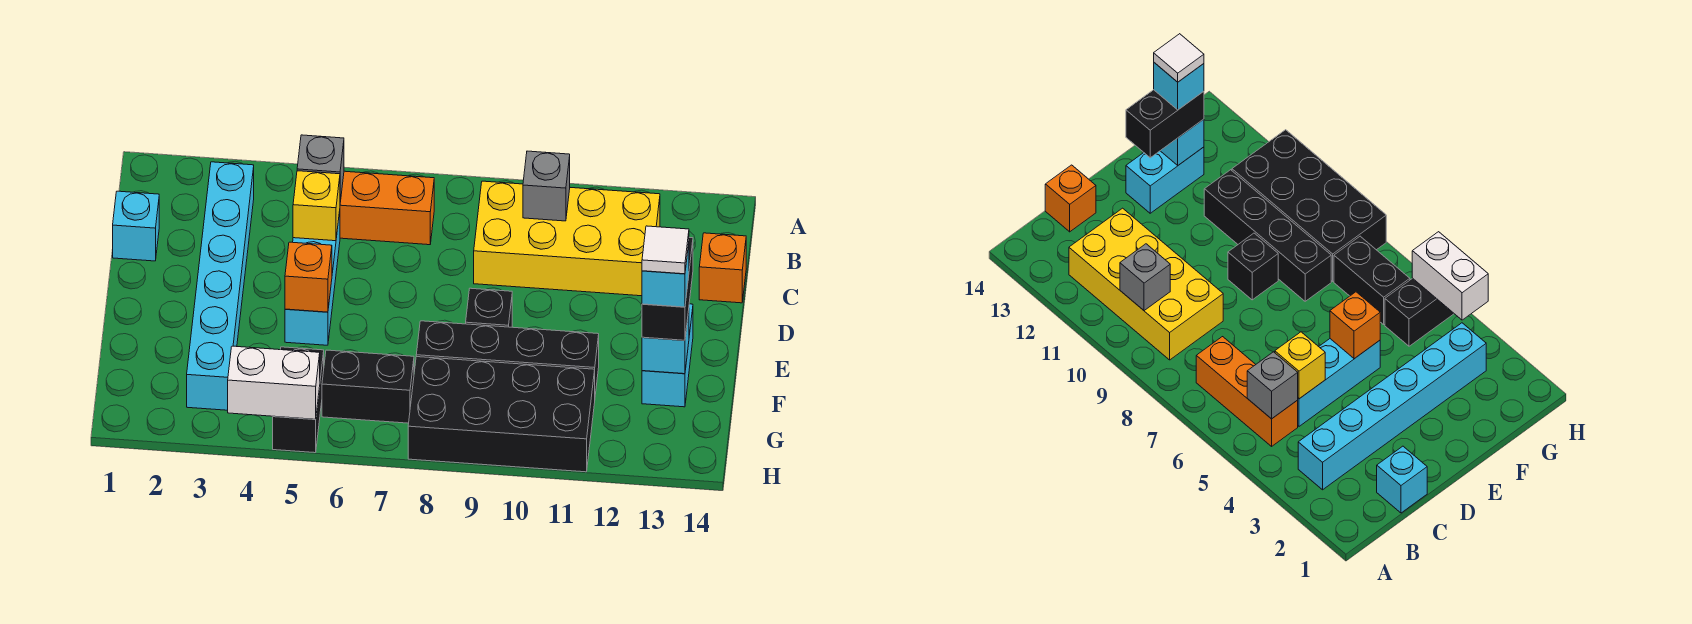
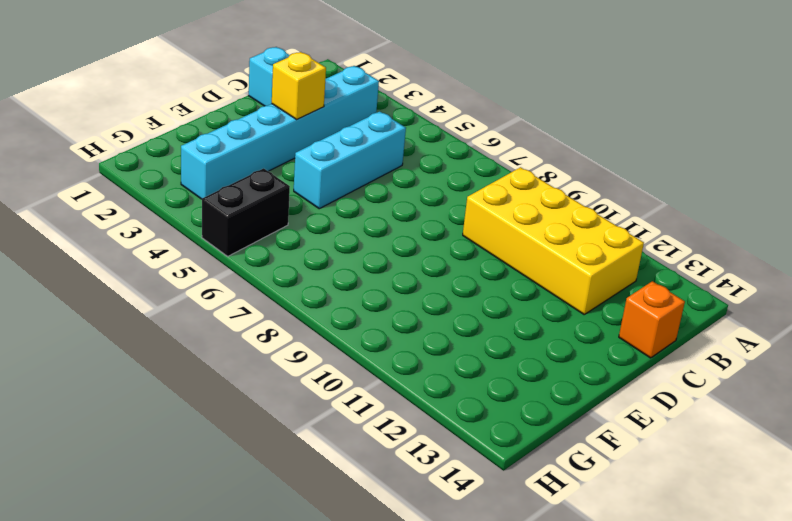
yellow 1x1 brick [272,52,326,119] -> yellow 1x1 brick moved to [293,171,340,241]
none -> orange 1x3 brick [340,171,434,245]
none -> black 1x1 brick [466,288,512,327]
none -> cyan 1x2 brick [642,304,693,407]

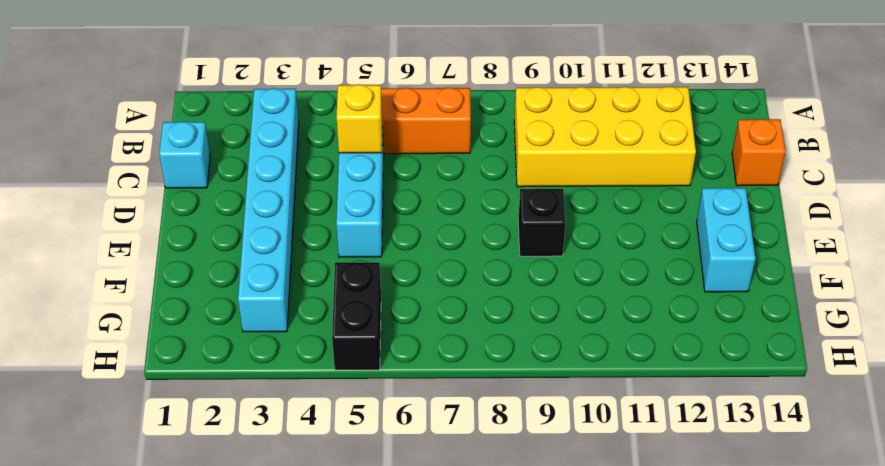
none -> black 1x4 brick [416,321,599,394]
none -> black 1x2 brick [322,350,414,423]
none -> black 2x4 brick [408,357,595,472]

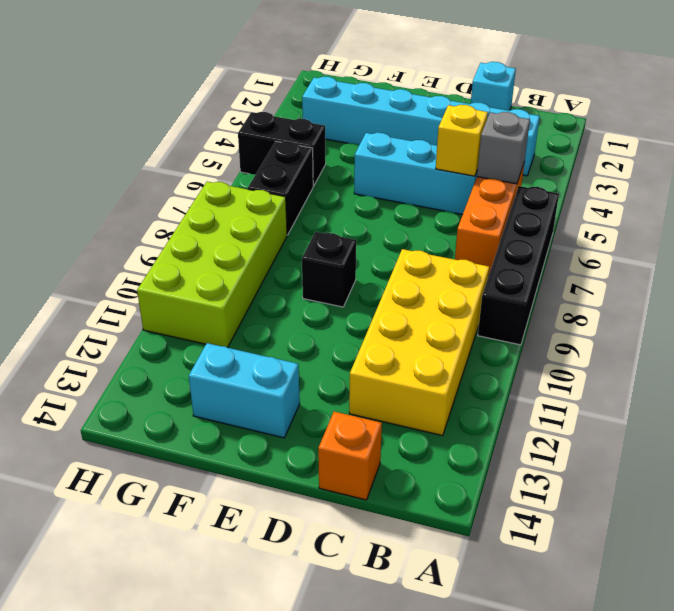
black 1x4 brick [478,186,559,345] -> black 1x4 brick moved to [416,321,599,394]
lime 2x4 brick [137,182,287,348] -> black 2x4 brick [408,357,595,472]
none -> grey 1x1 brick [523,151,570,221]
none -> orange 1x1 brick [285,242,332,312]
none -> cyan 1x1 brick [642,311,689,374]

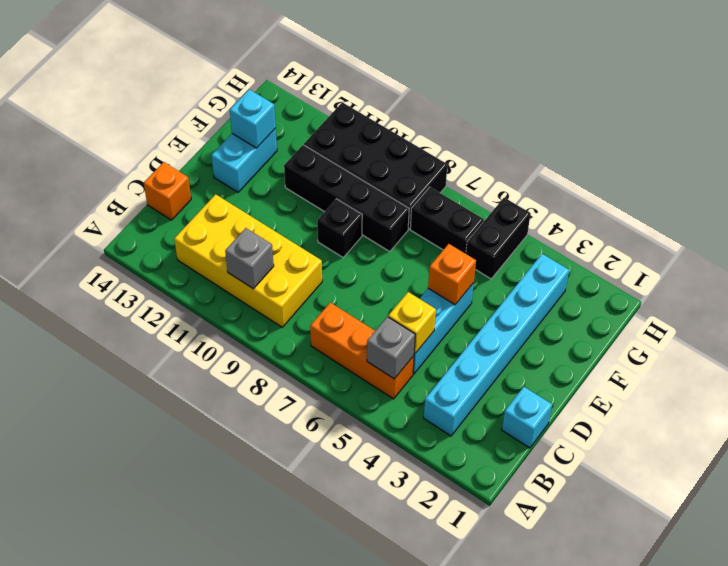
none -> white 1x2 brick [228,346,320,419]
none -> black 1x2 brick [642,237,693,340]
none -> cyan 1x1 brick [642,244,689,307]

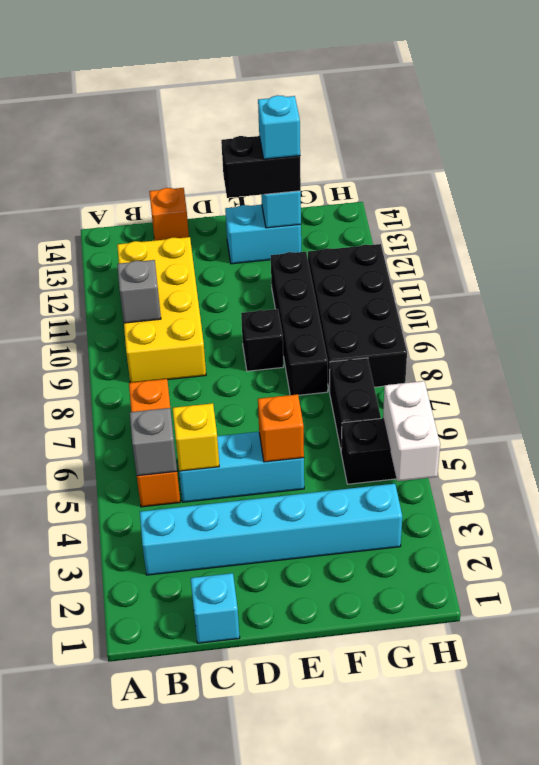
none -> white 1x1 tile [642,226,689,274]

